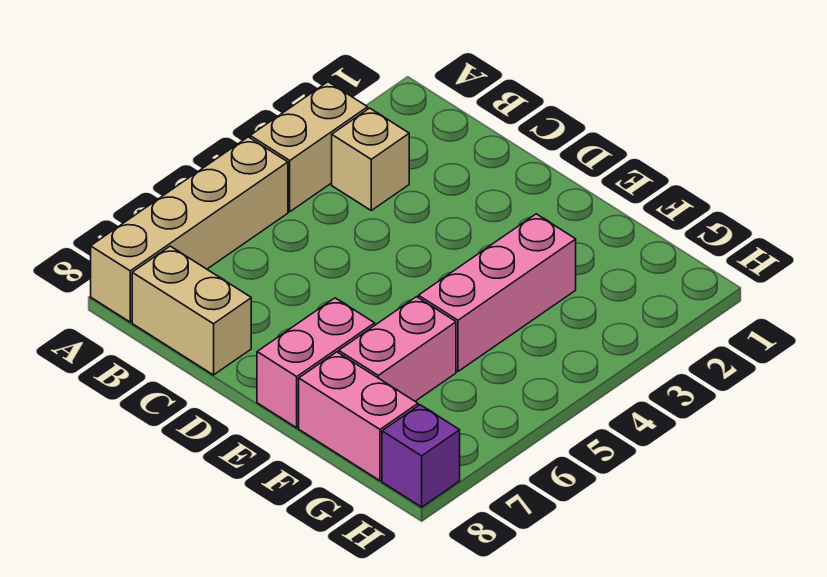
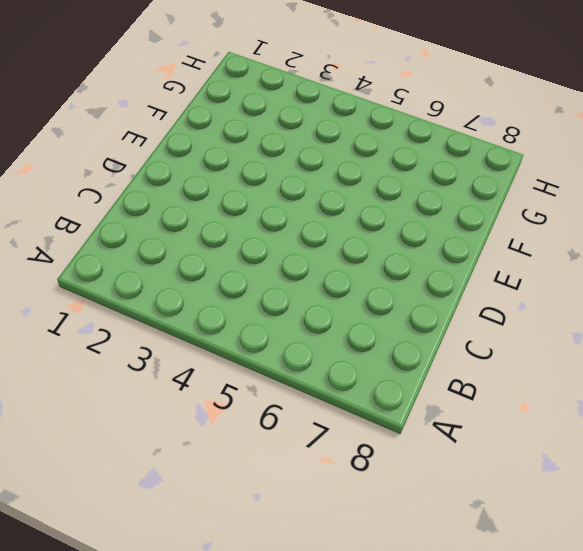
none -> tan 1x2 brick [250,82,368,212]
none -> tan 1x4 brick [91,137,288,322]

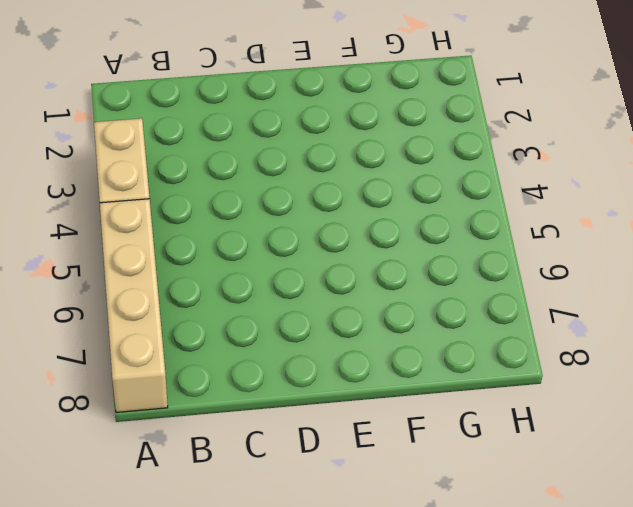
none -> tan 1x1 brick [332,108,409,210]
none -> tan 1x2 brick [132,246,251,375]

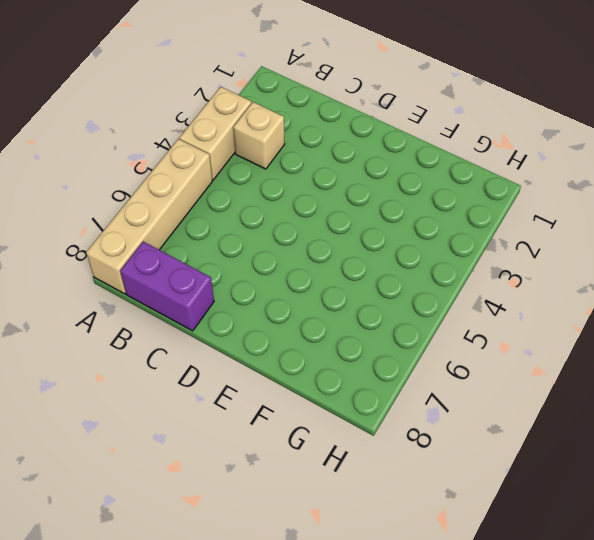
purple 1x2 brick [120,242,214,331] -> tan 1x2 brick [132,246,251,375]
none -> pink 1x2 brick [257,298,375,428]
none -> pink 1x3 brick [418,214,576,371]

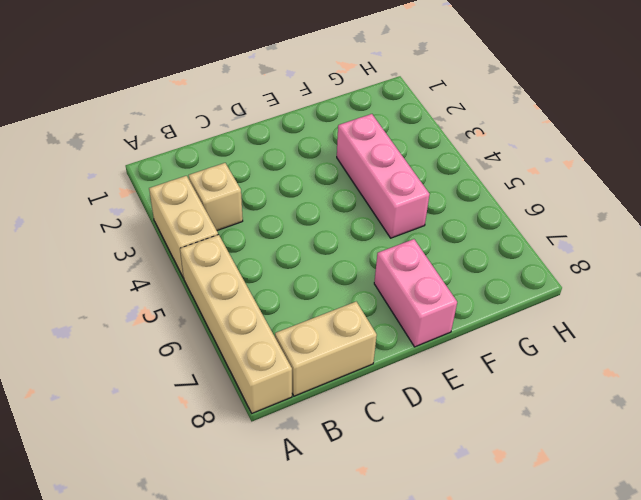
none -> pink 1x2 brick [339,297,456,401]
none -> pink 1x2 brick [299,352,418,481]

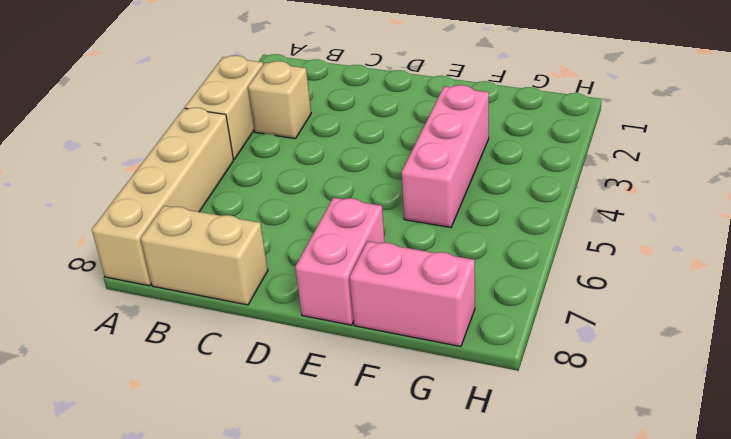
none -> pink 1x2 brick [339,297,456,401]
none -> purple 1x1 brick [382,405,460,507]

